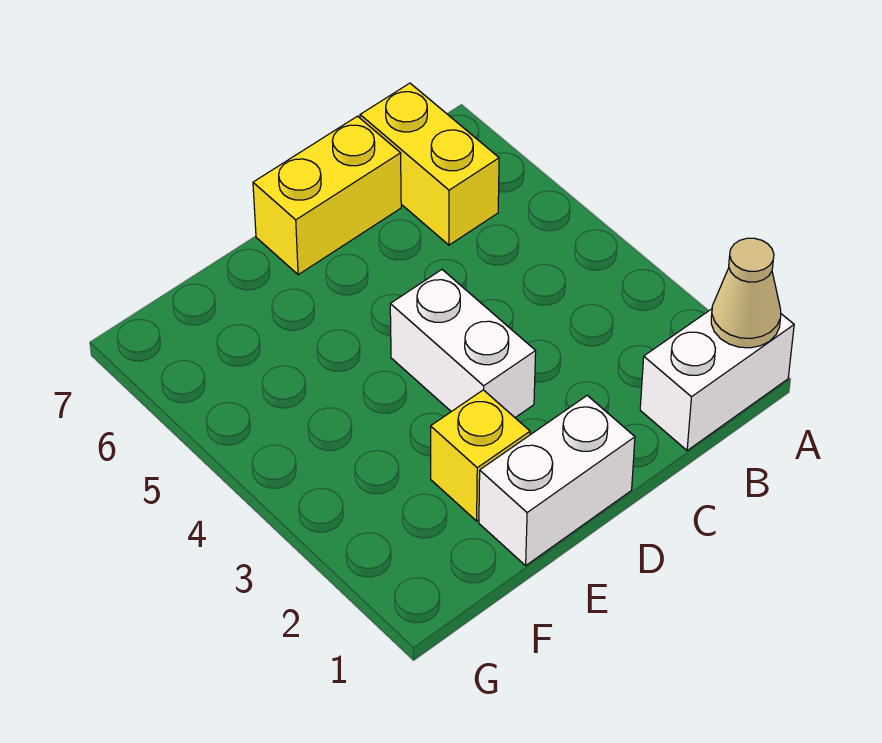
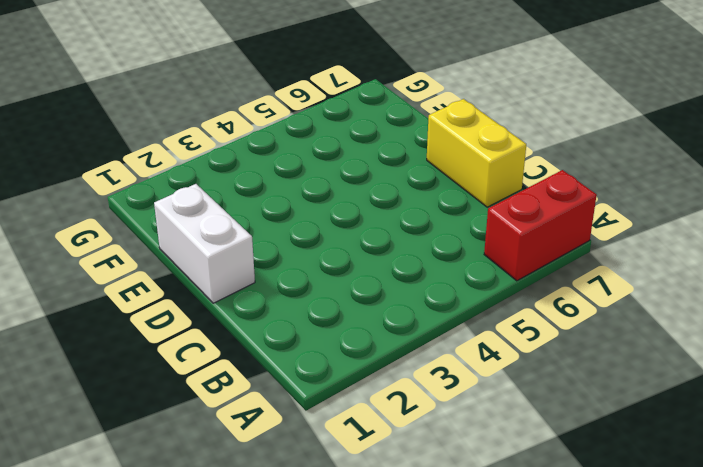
red 1x2 brick [484,170,597,281] -> none
none -> white 1x2 brick [640,309,794,450]
none -> yellow 1x2 brick [360,83,499,245]

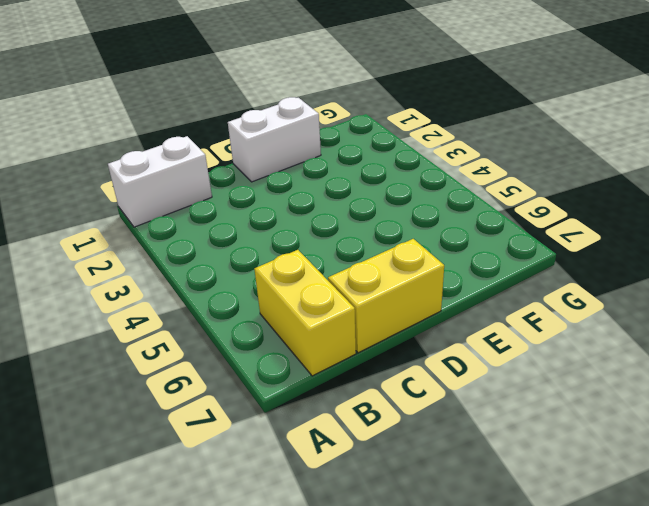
none -> white 1x2 brick [390,270,536,417]
none -> yellow 1x1 brick [431,390,530,521]

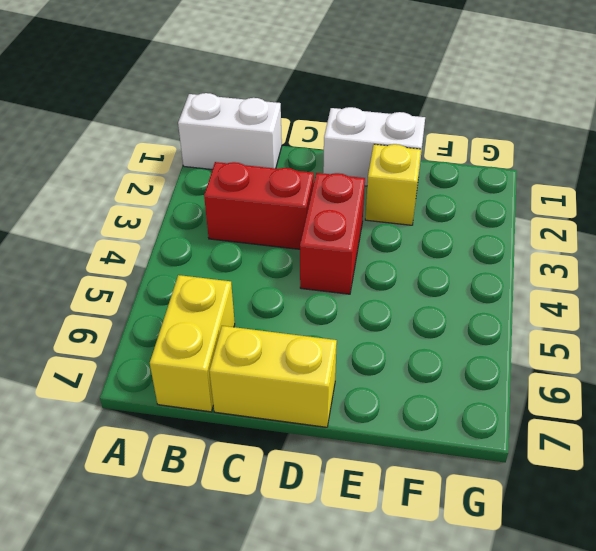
red 1x2 brick [204,162,314,249] -> none
red 1x2 brick [300,173,365,294] -> white 1x2 brick [390,270,536,417]
none -> tan 1x1 cone [711,238,781,348]

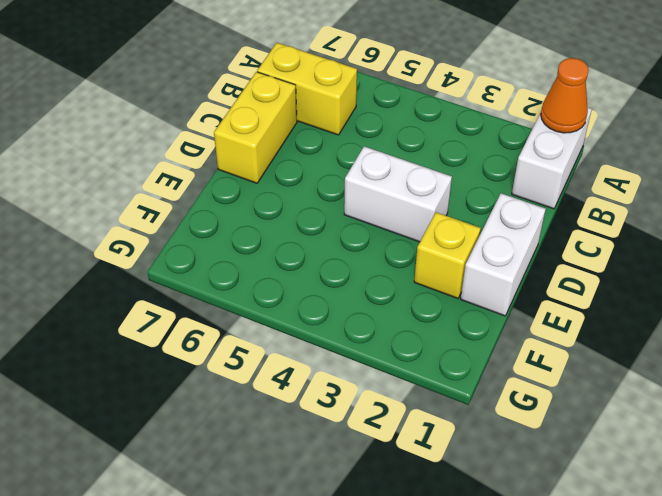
orange 1x1 cone [541,58,588,133] -> tan 1x1 cone [711,238,781,348]

